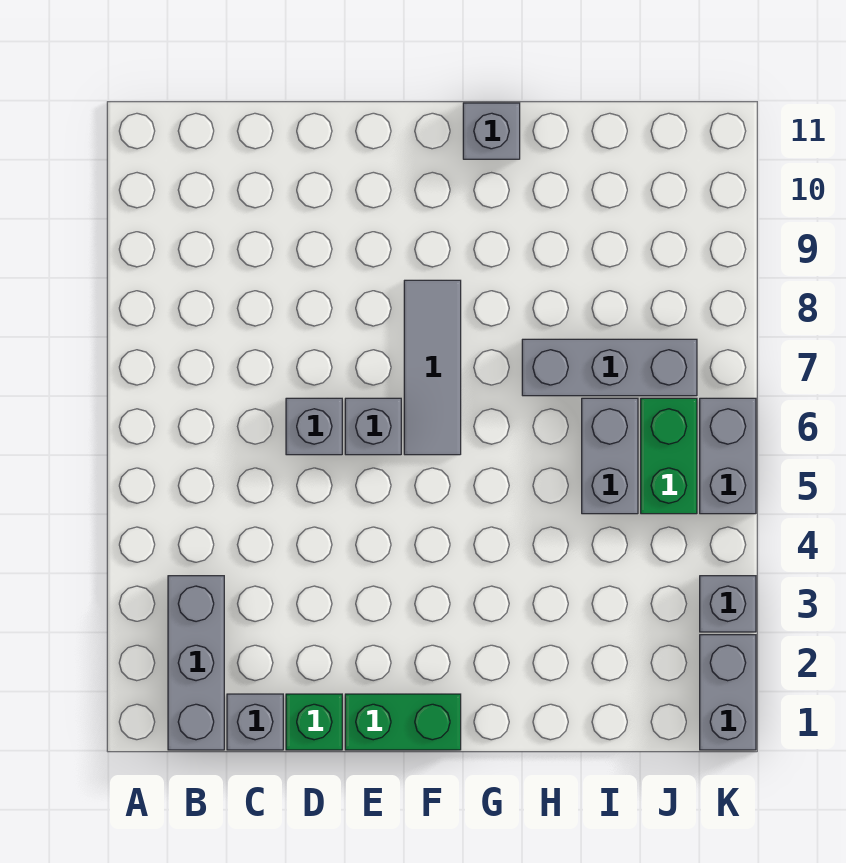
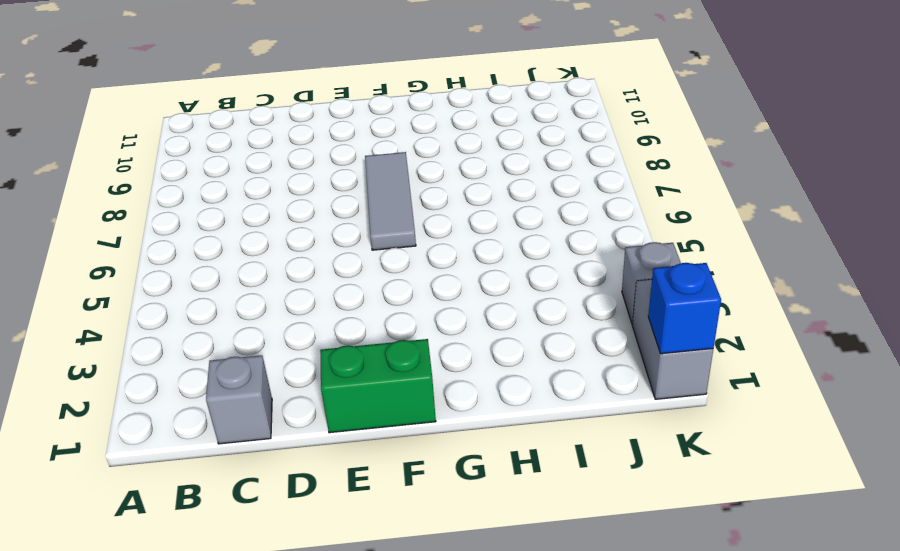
blue 1x1 brick [648,263,721,354] -> none
none -> grey 1x3 brick [168,576,224,750]
none -> green 1x1 brick [286,694,342,750]
none -> grey 1x1 brick [286,398,342,455]

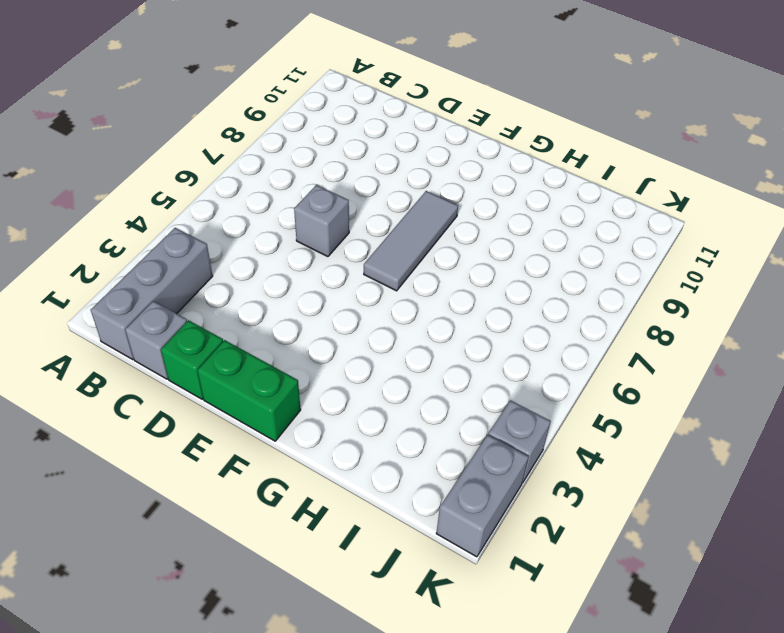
none -> grey 1x1 brick [345,398,401,455]
none -> grey 1x1 brick [463,103,520,159]
none -> grey 1x3 brick [522,339,697,396]

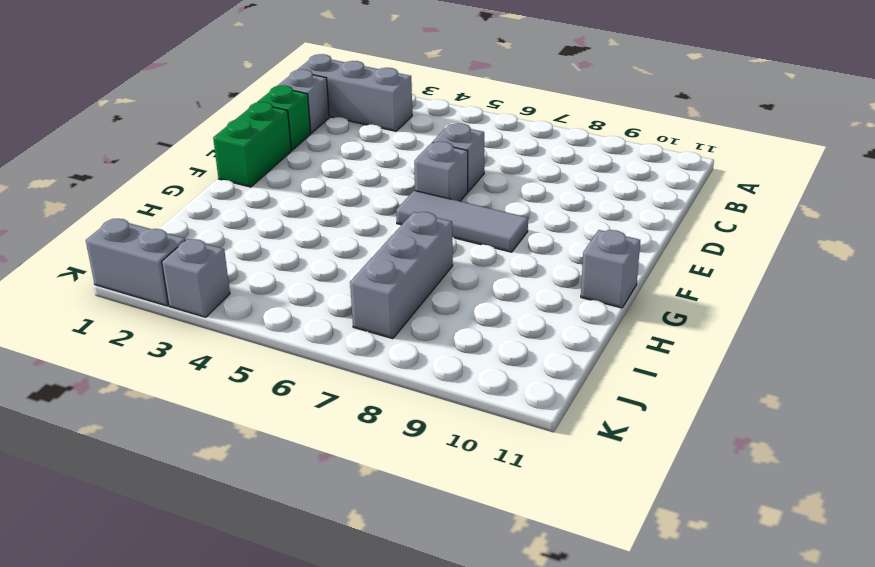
none -> grey 1x2 brick [582,398,638,514]
none -> green 1x2 brick [641,398,697,514]
none -> grey 1x2 brick [700,398,756,514]

